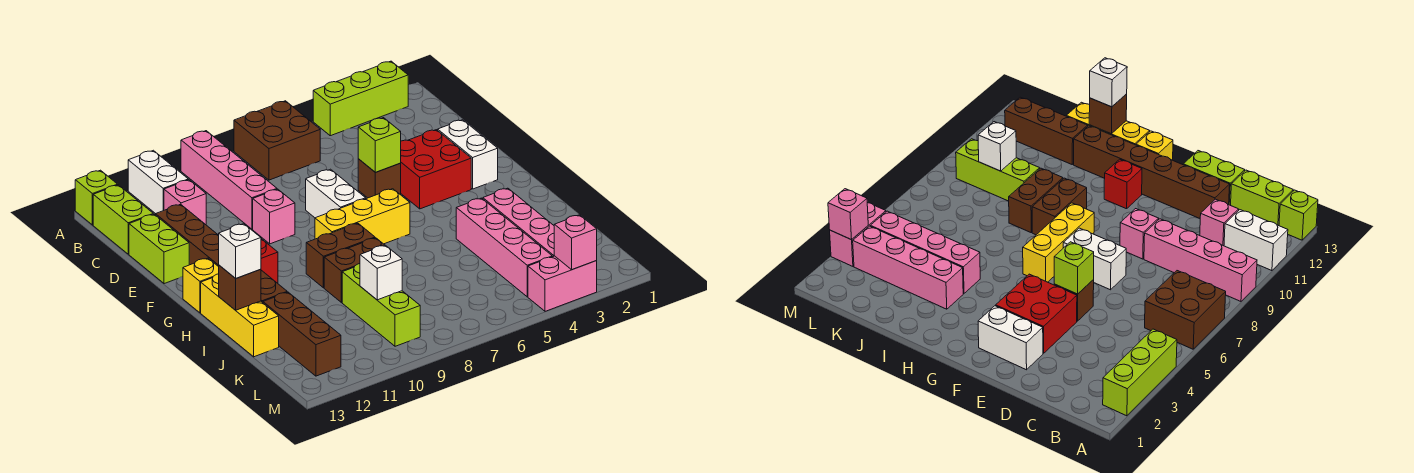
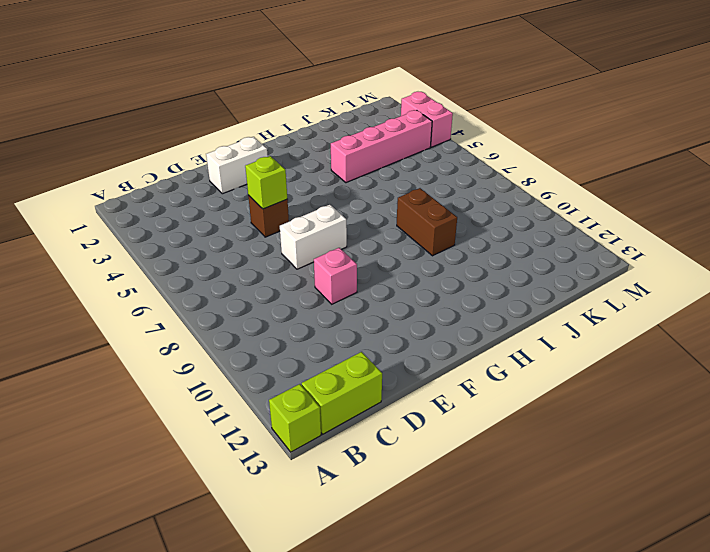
none -> lime 1x3 brick [313,61,408,136]
none -> brown 2x2 brick [234,101,320,180]
none -> pink 1x4 brick [181,131,277,229]
none -> white 1x2 brick [128,150,188,214]

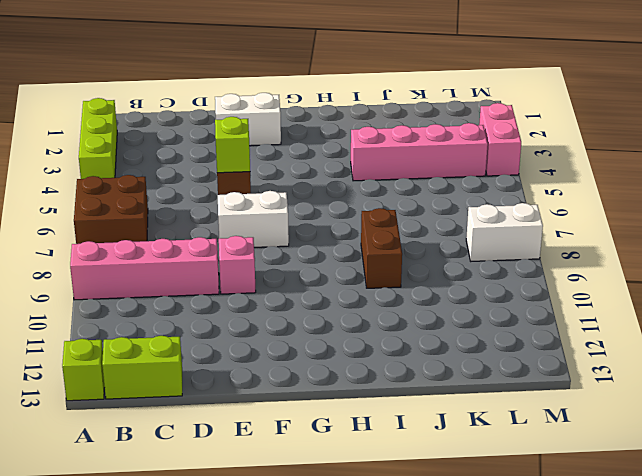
white 1x2 brick [466,203,543,261] -> white 1x2 brick moved to [128,150,188,214]
none -> pink 1x1 brick [164,180,206,225]
none -> brown 1x6 brick [156,204,287,303]
none -> lime 1x2 brick [129,214,189,284]
none -> red 2x2 brick [400,130,471,209]

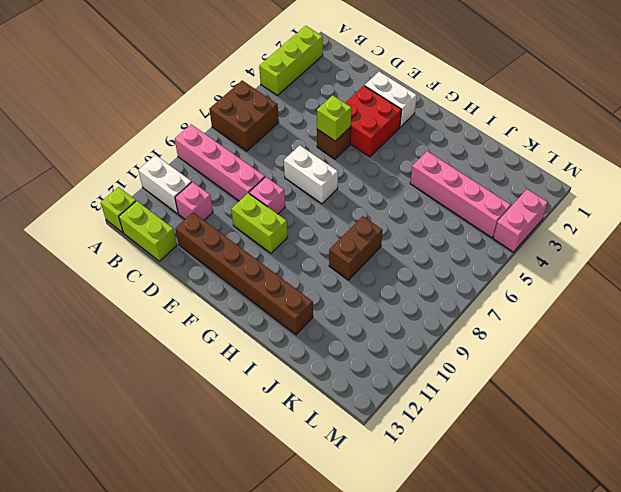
lime 1x2 brick [231,193,288,253] -> lime 1x2 brick moved to [129,214,189,284]
none -> yellow 1x3 brick [315,189,410,244]
none -> red 1x1 brick [261,239,278,283]
none -> yellow 1x1 brick [183,258,219,313]
none -> brown 1x2 brick [306,223,375,288]

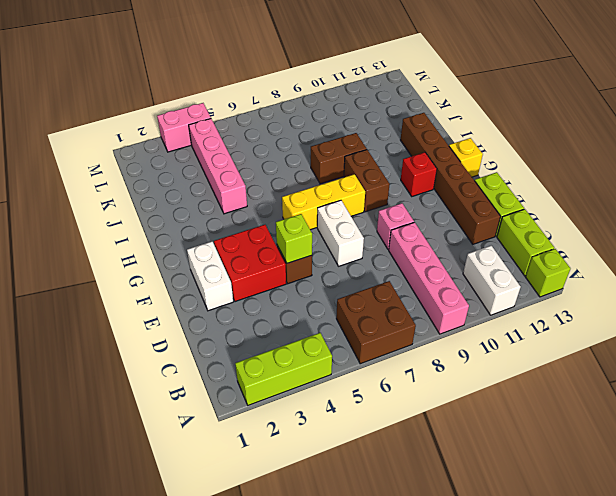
brown 1x2 brick [344,150,390,212] -> brown 1x2 brick turned to [306,223,375,288]
none -> pink 1x1 brick [164,180,206,225]
none -> yellow 1x3 brick [201,274,279,357]
none -> pink 1x4 brick [483,188,554,257]
none -> lime 1x3 brick [342,264,420,346]

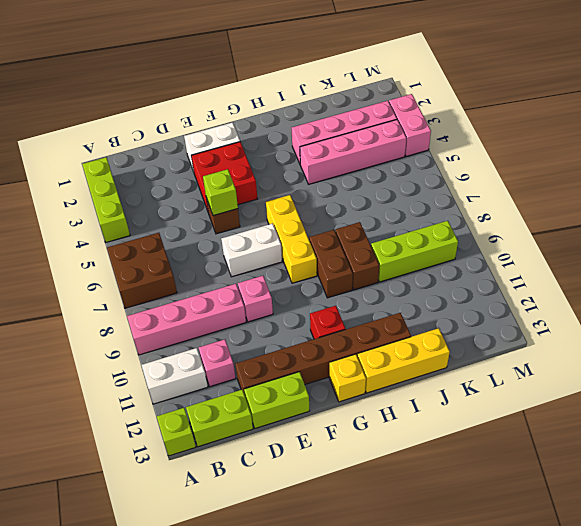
none -> brown 1x3 brick [263,292,341,376]
none -> brown 1x1 brick [219,265,261,310]
none -> white 1x1 brick [360,245,402,300]
none -> pink 1x1 brick [554,215,597,270]

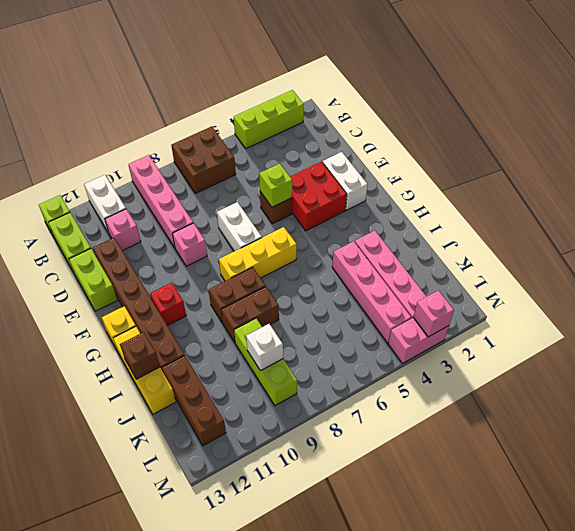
none -> white 1x1 brick [219,224,261,278]

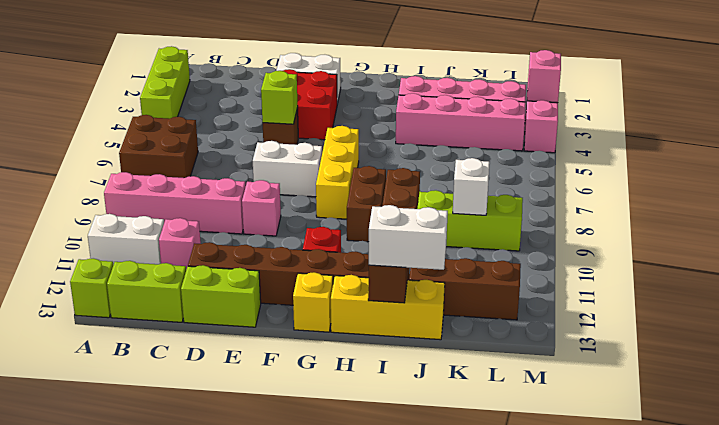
white 1x2 brick [369,205,448,270] -> white 1x1 brick [219,224,261,278]

